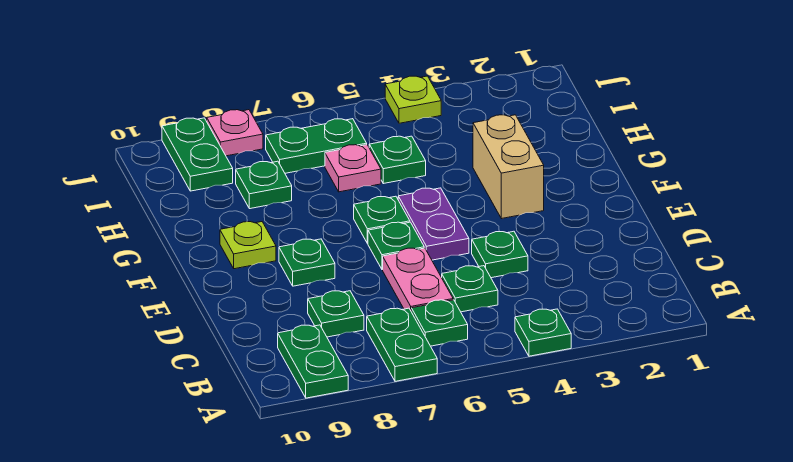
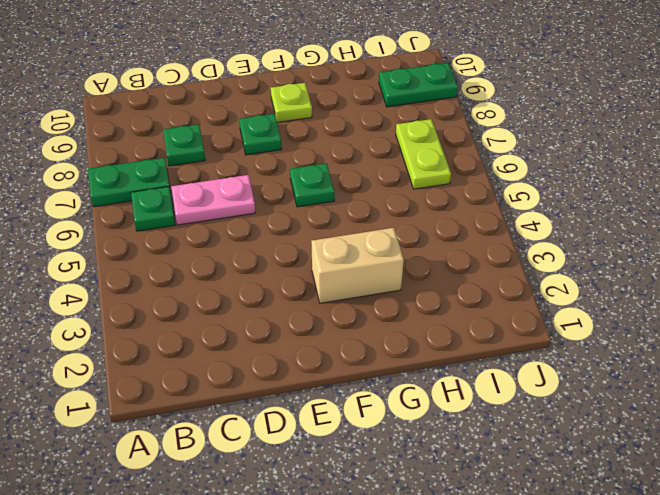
lime 1x2 plate [396,119,451,189] -> green 1x2 plate [266,119,367,173]
none -> green 1x1 plate [515,309,571,356]
none -> green 1x2 plate [278,325,348,398]
none -> green 1x1 plate [442,266,498,312]

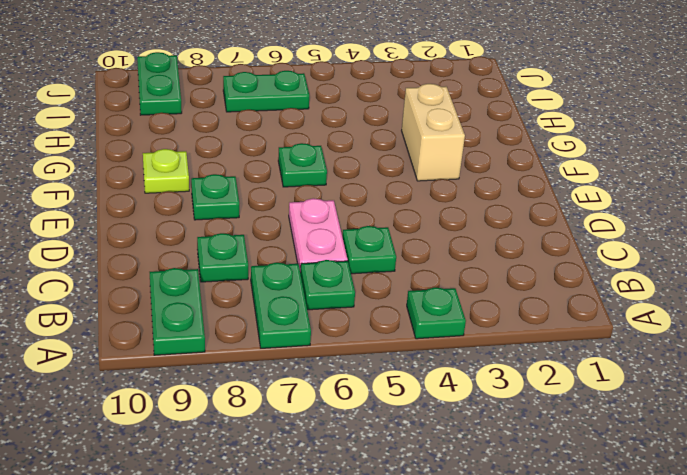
none -> green 1x1 plate [472,231,528,278]
none -> purple 1x2 plate [398,188,469,260]
none -> green 1x1 plate [368,222,424,270]

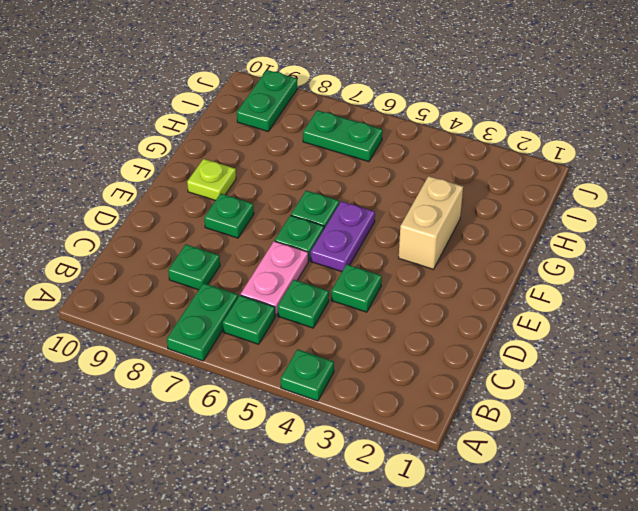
none -> green 1x2 plate [278,325,348,398]
none -> green 1x1 plate [369,136,426,184]
none -> pink 1x1 plate [325,145,381,192]

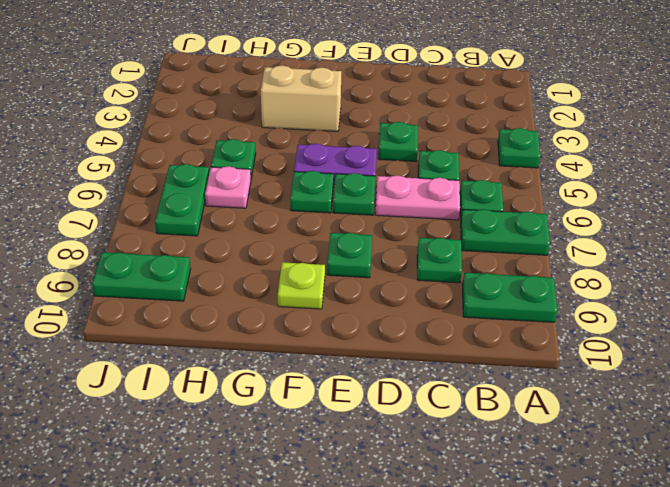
none -> green 1x1 plate [236,161,292,209]
none -> lime 1x1 plate [385,76,441,123]
none -> pink 1x1 plate [207,110,263,156]

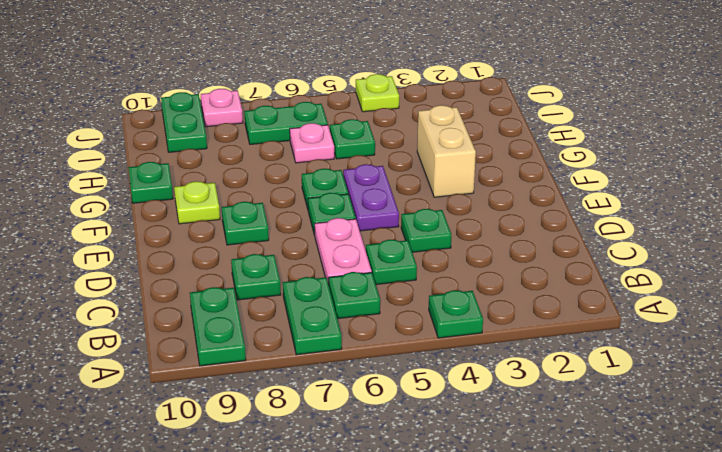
green 1x1 plate [128,162,173,203] -> green 1x1 plate moved to [236,161,292,209]

